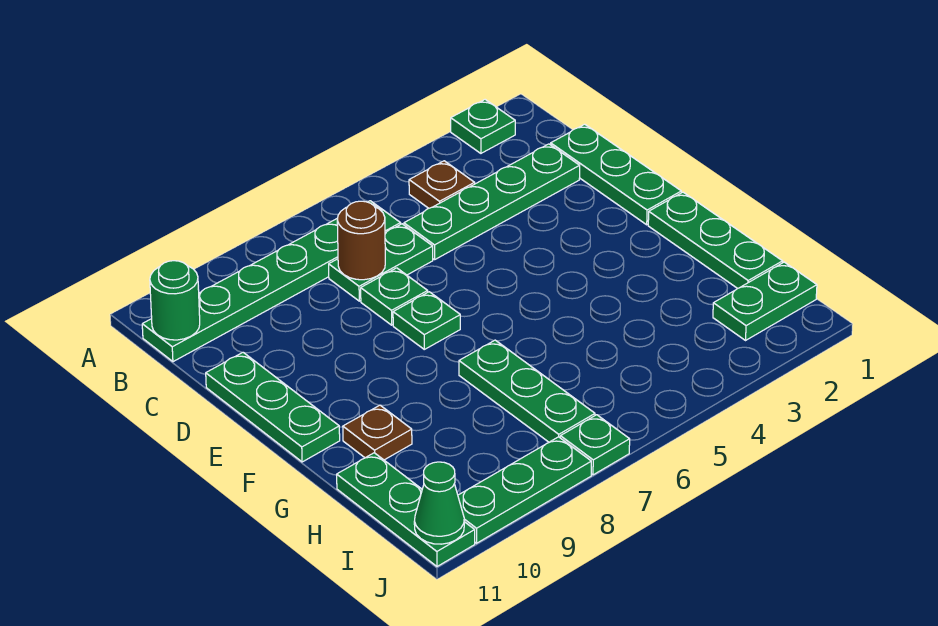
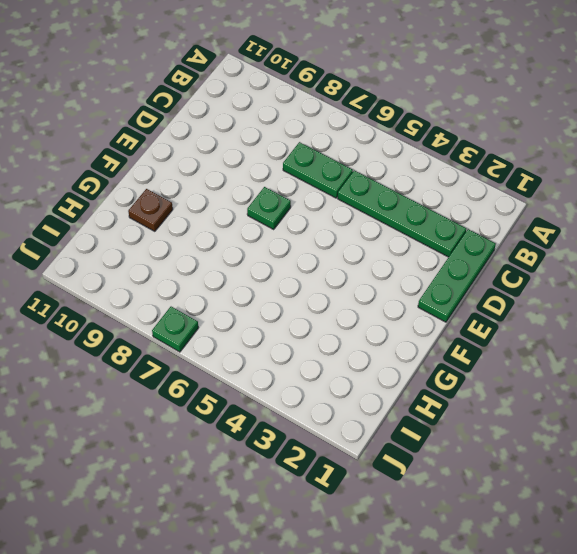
none -> green 1x1 plate [451,100,515,153]
none -> brown 1x1 plate [409,161,475,208]
none -> green 1x6 plate [142,201,401,362]

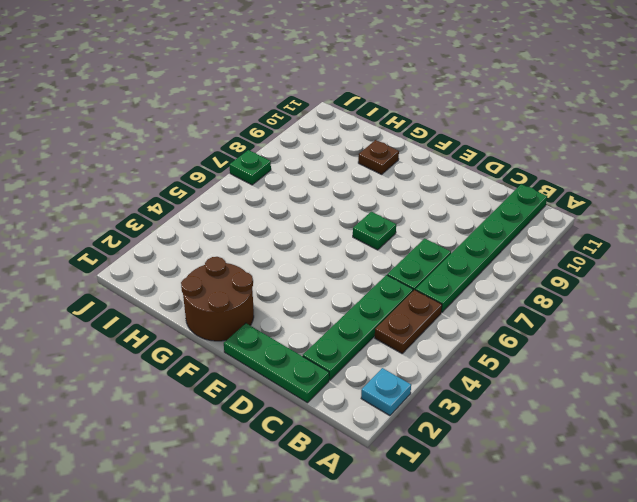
cyan 1x1 plate [361,368,411,415] -> green 1x1 plate [451,100,515,153]
brown 1x2 plate [375,290,442,353] -> brown 1x1 plate [409,161,475,208]
brown 2x2 round brick [181,257,254,341] -> green 1x3 plate [648,192,783,289]
none -> green 1x1 plate [361,268,428,325]
none -> green 1x3 plate [206,352,340,462]
none -> green 1x3 plate [459,340,595,442]

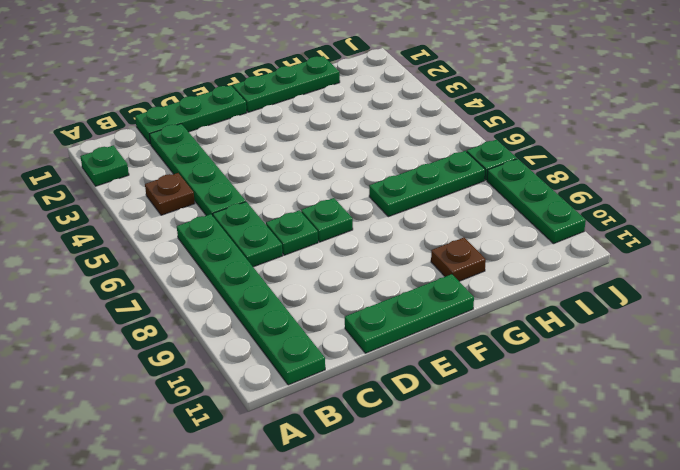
none -> green 1x3 plate [337,453,475,566]
none -> green 1x2 plate [713,262,817,340]
none -> green 1x1 round brick [150,261,200,340]

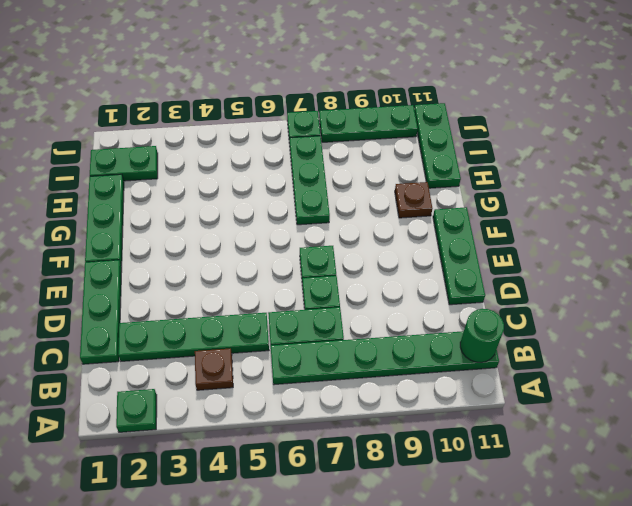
none -> brown 1x1 round brick [337,201,385,280]
none -> green 1x1 cone [414,462,464,544]

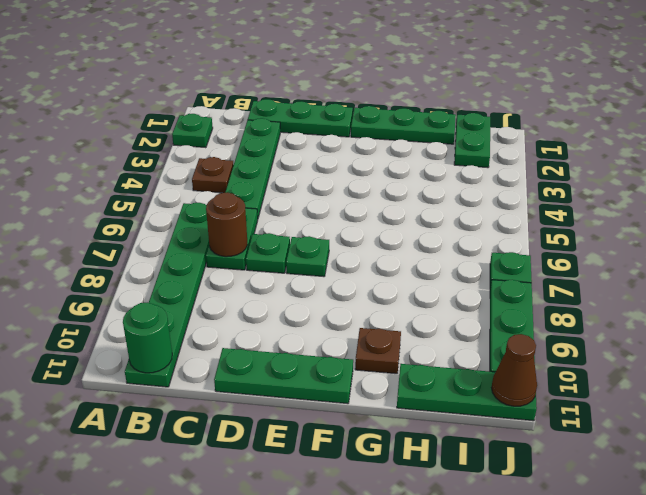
brown 1x1 cone [492,334,537,406] -> green 1x1 cone [414,462,464,544]
none -> green 1x3 plate [459,340,595,442]

